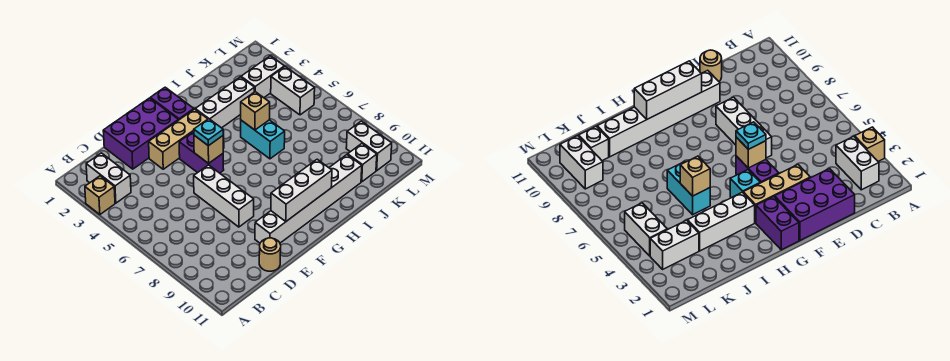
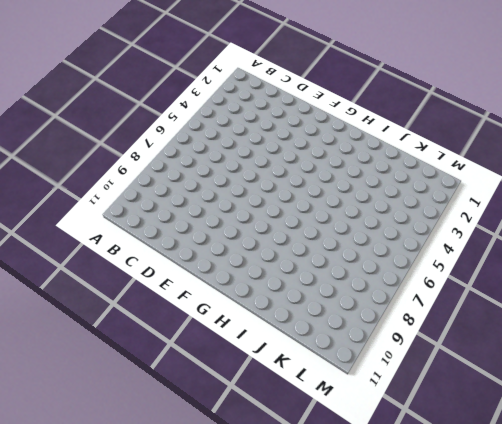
none -> tan 1x1 brick [85,176,115,214]
none -> white 1x2 brick [86,153,131,203]
none -> purple 2x3 brick [103,98,178,169]

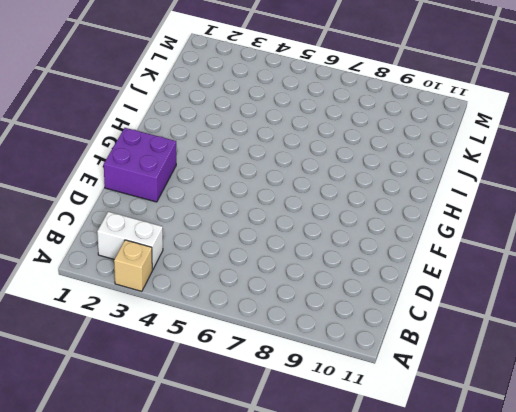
purple 2x2 brick [104,128,176,202] -> purple 2x3 brick [103,98,178,169]
none -> tan 1x1 round brick [259,238,281,271]
none -> tan 1x3 brick [149,109,207,169]
none -> white 1x3 brick [194,165,254,227]

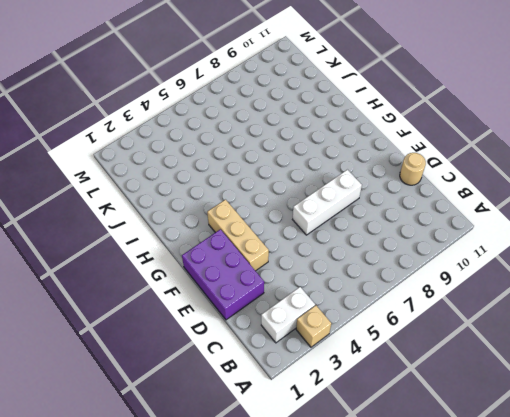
none -> white 1x6 brick [255,155,362,243]
none -> purple 1x2 brick [179,131,224,173]
none -> purple 1x2 brick [150,87,194,120]

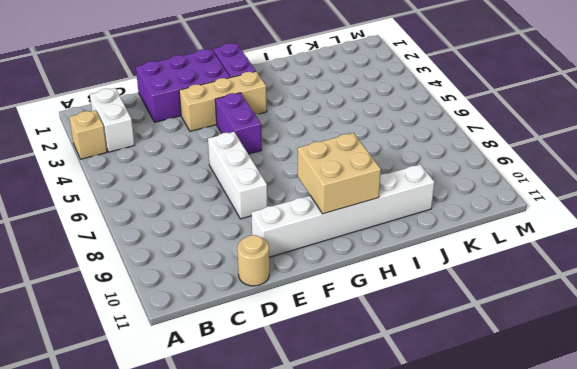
tan 2x2 brick [298,133,381,214] -> white 1x3 brick [271,159,332,221]
none -> cyan 1x1 brick [730,170,760,198]
none -> white 1x3 brick [195,77,255,128]
none -> cyan 1x2 brick [241,120,285,159]

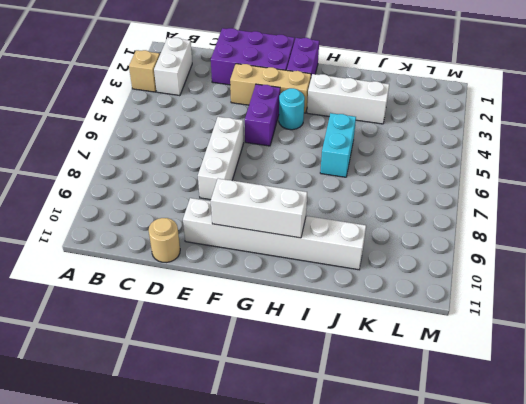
cyan 1x1 round brick [279,88,305,130] -> cyan 1x1 brick [730,170,760,198]
none -> white 1x2 brick [241,56,284,98]
none -> white 1x1 brick [348,144,377,182]
none -> white 1x2 brick [271,67,315,115]

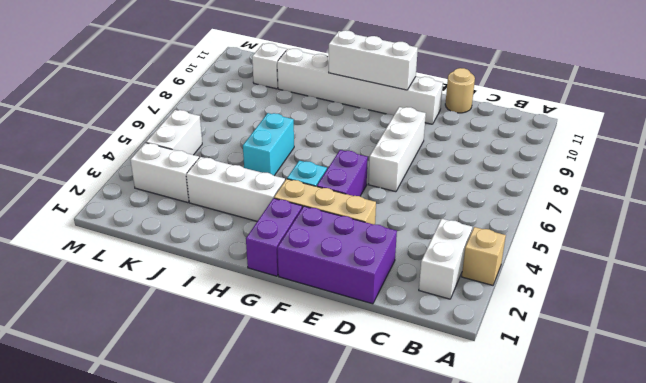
none -> white 1x2 brick [346,121,392,171]
none -> tan 1x1 brick [194,135,223,164]
none -> tan 1x1 brick [241,92,270,130]

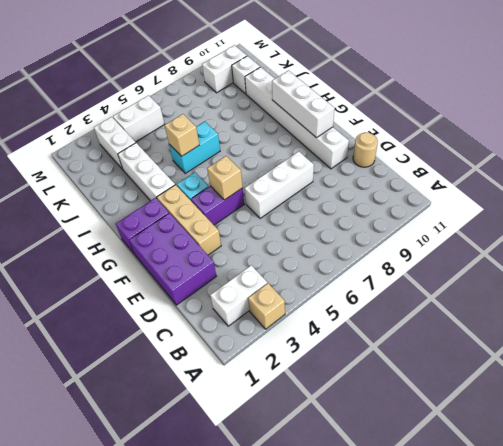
none -> cyan 1x1 plate [194,119,223,146]

